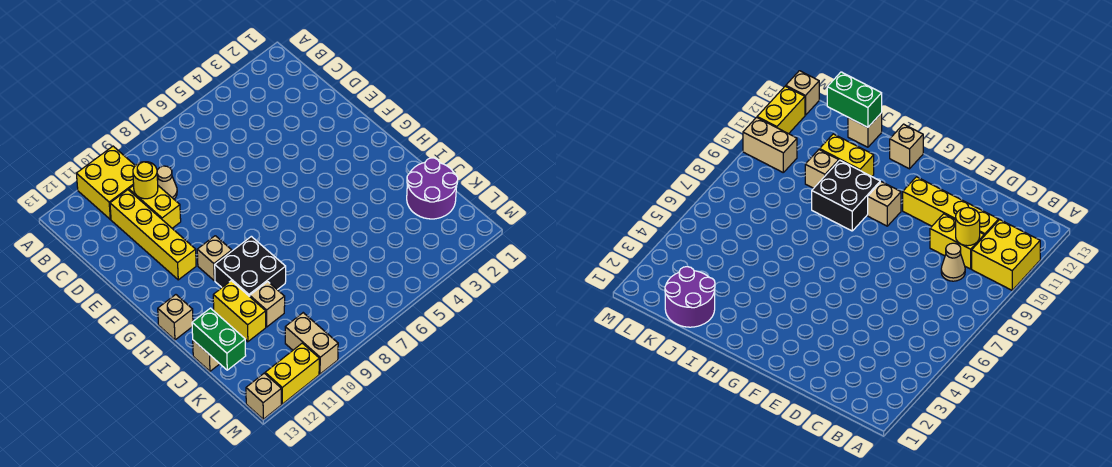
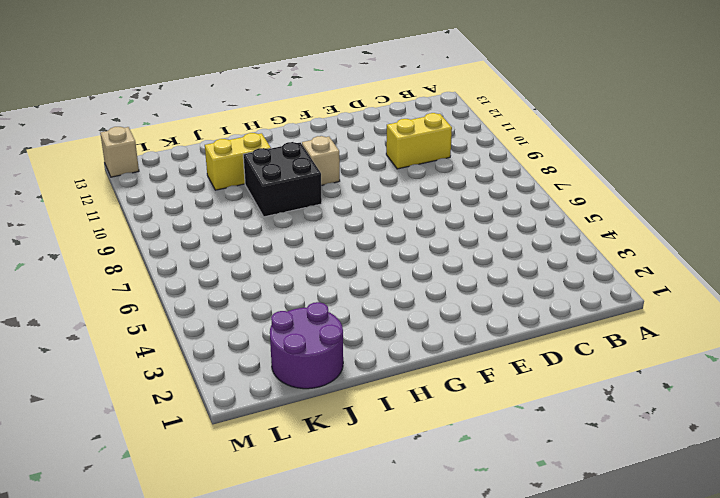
none -> yellow 2x2 brick [76,146,135,219]
none -> tan 1x1 cone [157,166,177,199]
none -> yellow 1x4 brick [110,190,196,280]

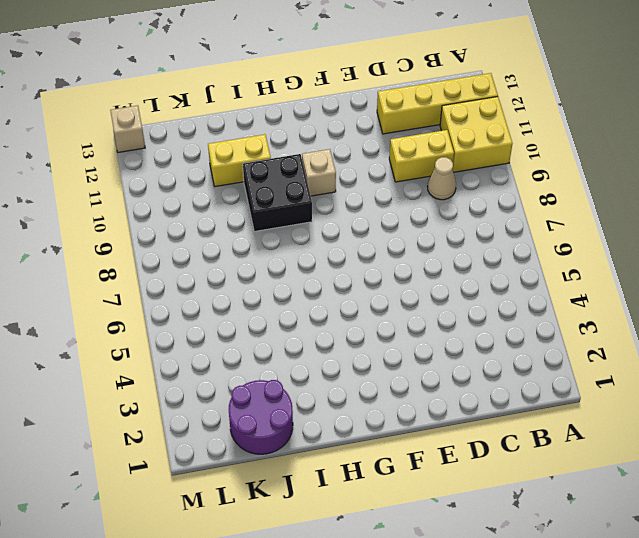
yellow 1x4 brick [377,73,498,134] -> yellow 1x4 brick moved to [110,190,196,280]
none -> tan 1x1 brick [158,295,193,340]
none -> tan 1x1 brick [250,282,285,327]
none -> tan 1x1 brick [193,340,219,371]

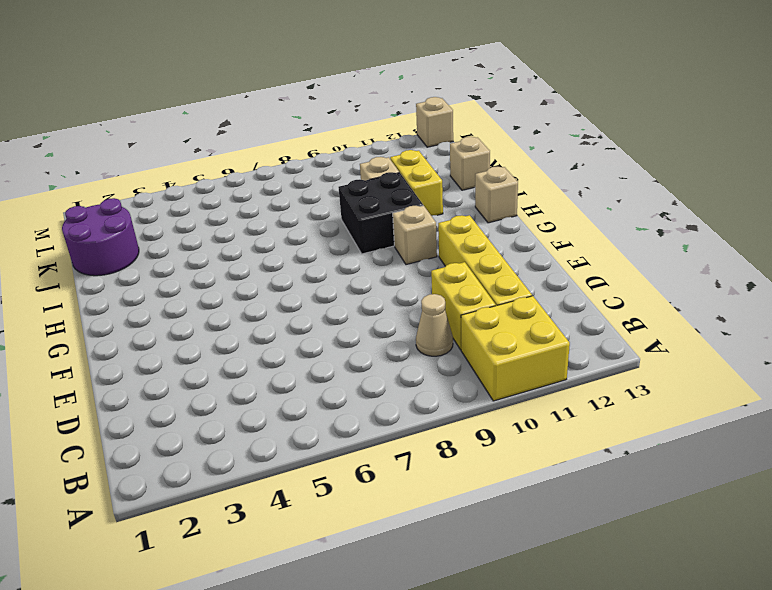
none -> tan 1x2 brick [285,313,338,374]
none -> yellow 1x2 brick [265,343,319,404]
none -> yellow 1x1 round brick [133,162,158,199]

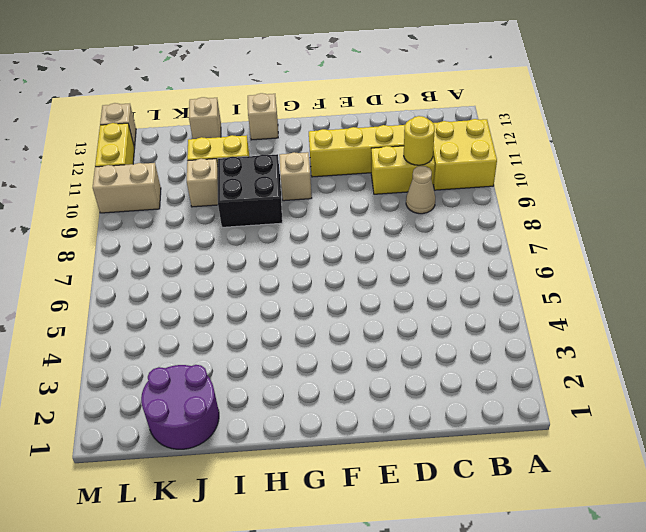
none -> green 1x2 brick [192,308,246,370]

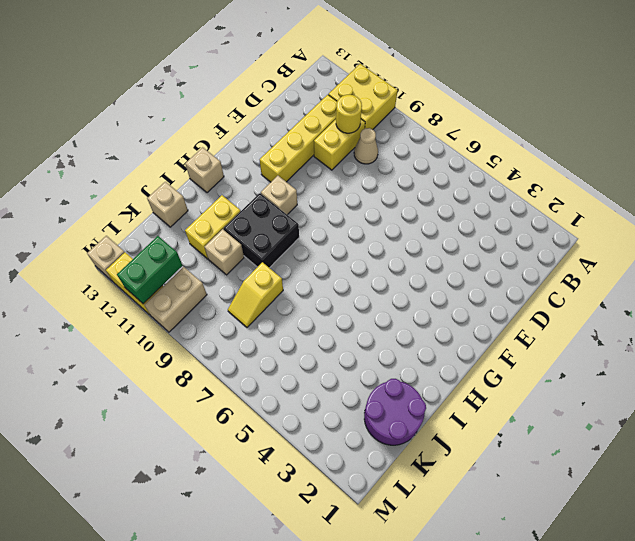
yellow 1x2 slope [228,262,283,327] -> none
green 1x2 brick [117,236,183,304] -> green 1x2 brick moved to [192,308,246,370]

